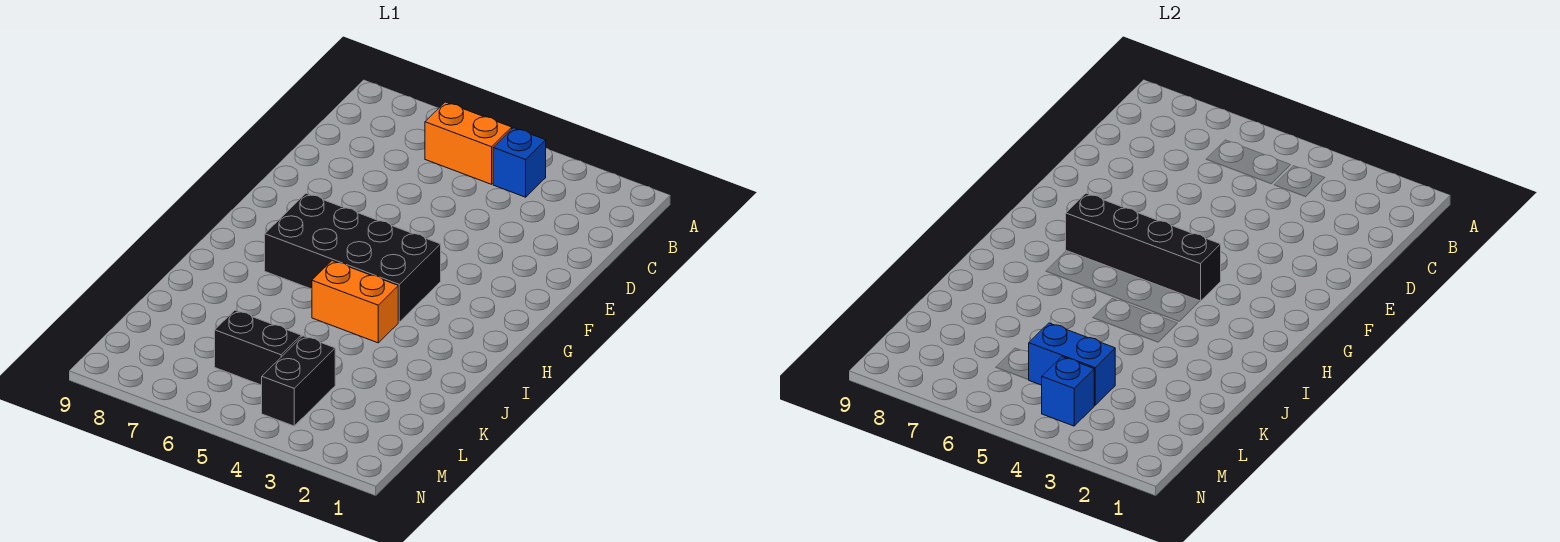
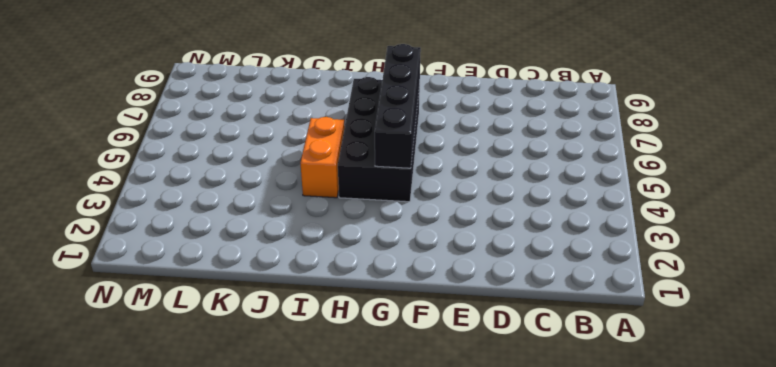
none -> blue 1x1 brick [493,128,546,197]
none -> orange 1x2 brick [425,102,512,184]

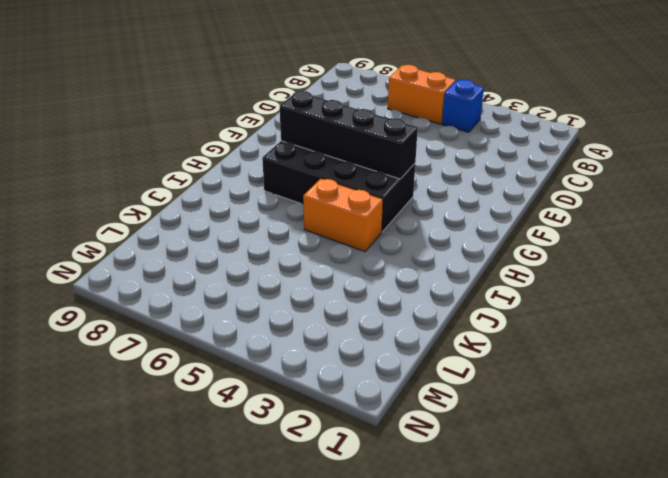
none -> black 1x2 brick [261,336,335,426]
none -> black 1x2 brick [215,310,301,385]

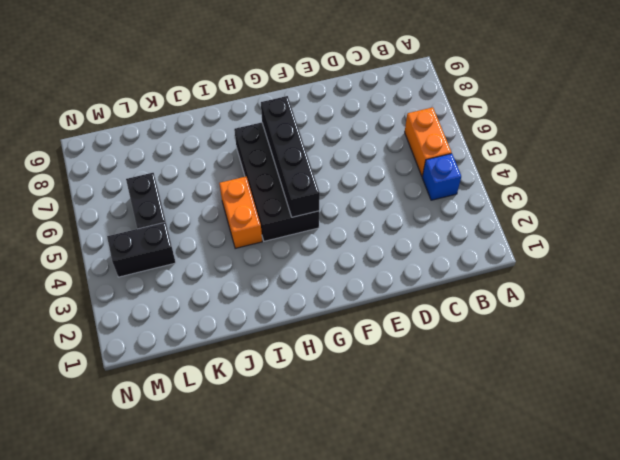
none -> blue 1x2 brick [1029,323,1115,405]
none -> blue 1x1 brick [1041,357,1094,426]

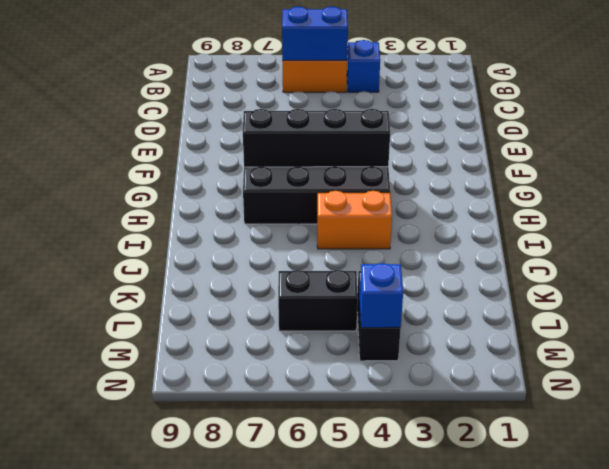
blue 1x2 brick [282,7,348,60] -> blue 1x2 brick moved to [1029,323,1115,405]

